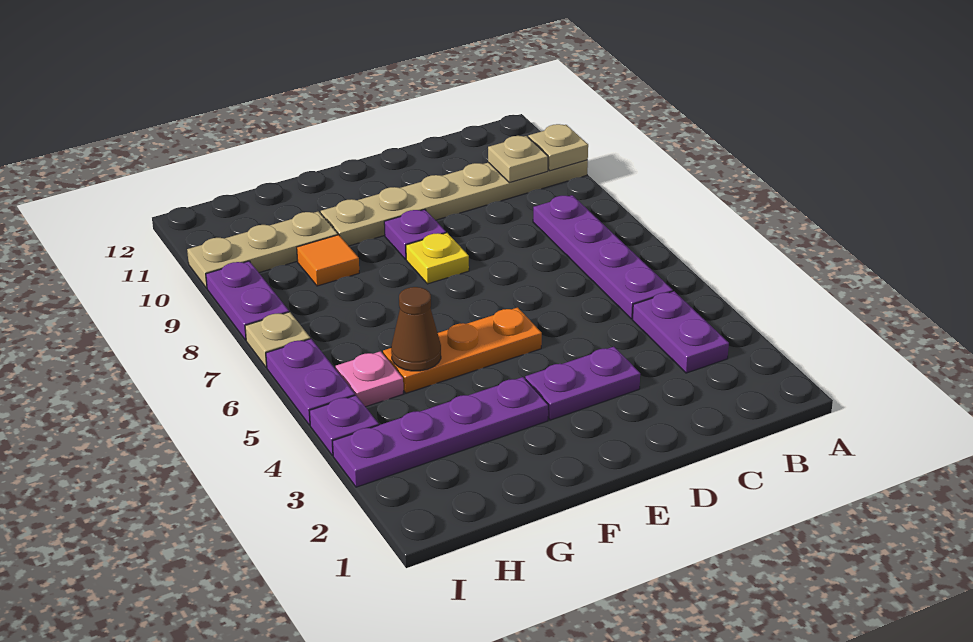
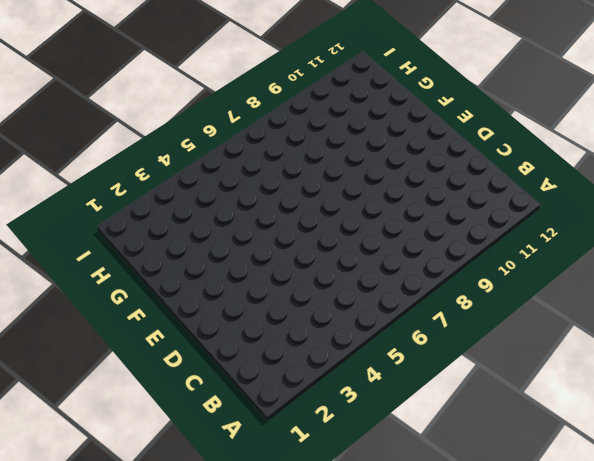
none -> tan 1x6 plate [320,160,588,246]
none -> purple 1x2 plate [633,291,729,373]
none -> purple 1x4 plate [533,195,673,319]

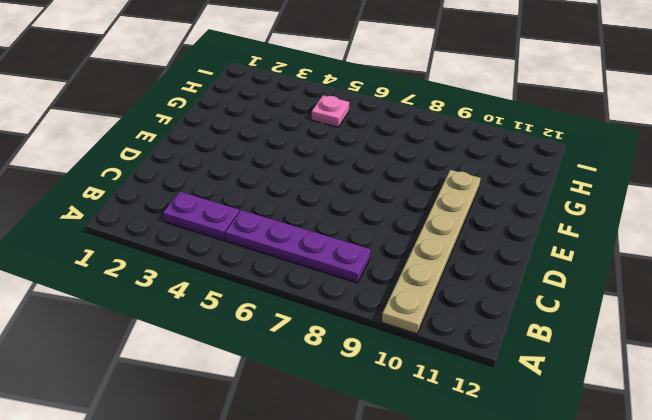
none -> purple 1x2 plate [525,347,640,420]
none -> orange 1x3 plate [383,307,542,393]
none -> yellow 1x1 plate [406,233,469,284]

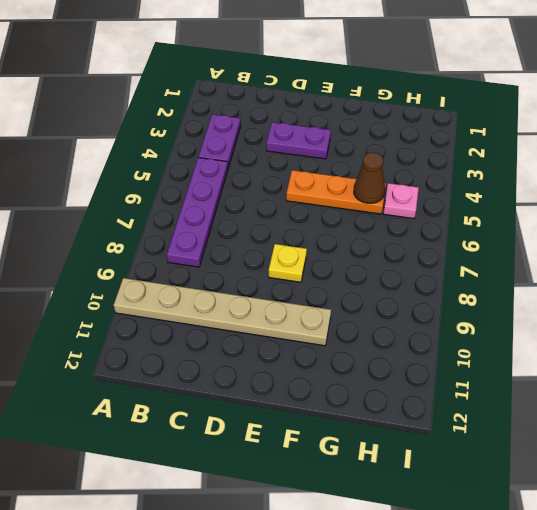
none -> purple 1x1 plate [384,210,446,259]
none -> purple 1x4 plate [333,377,548,487]
none -> orange 1x1 tile [297,235,359,286]

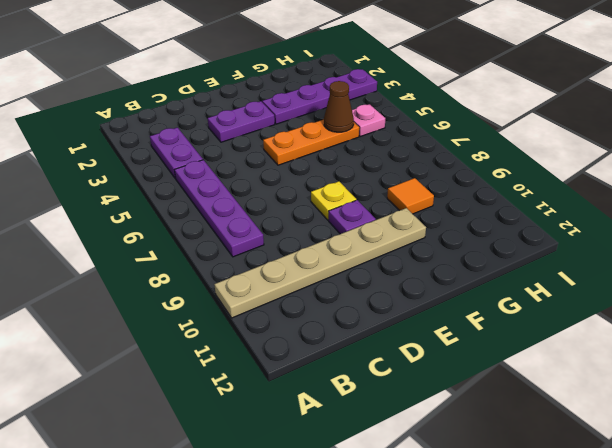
none -> tan 1x3 plate [187,211,338,288]
none -> purple 1x1 plate [310,395,379,456]
none -> purple 1x2 plate [266,339,355,425]

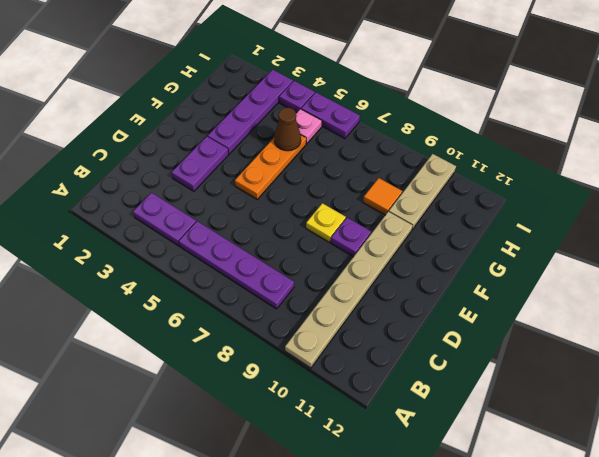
none -> tan 1x1 plate [245,312,310,367]
none -> purple 1x2 plate [206,261,289,340]
none -> tan 1x1 plate [528,124,588,171]

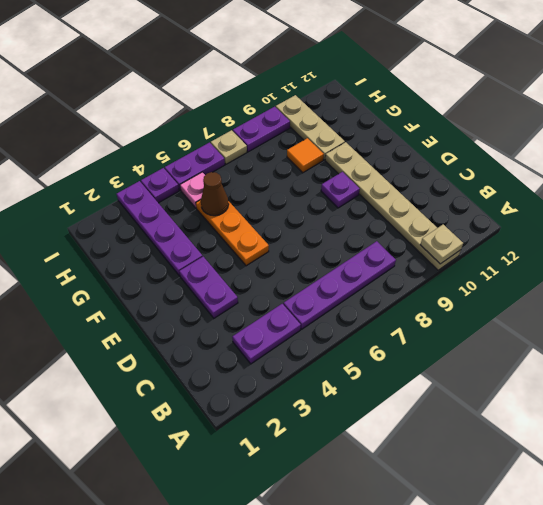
none -> yellow 1x1 plate [406,233,469,284]
none -> tan 1x1 plate [488,136,548,183]

